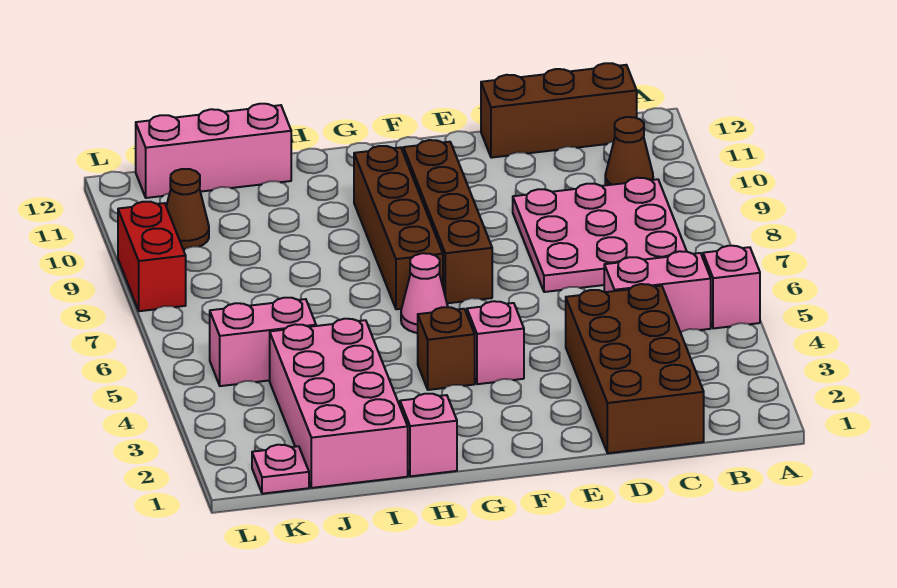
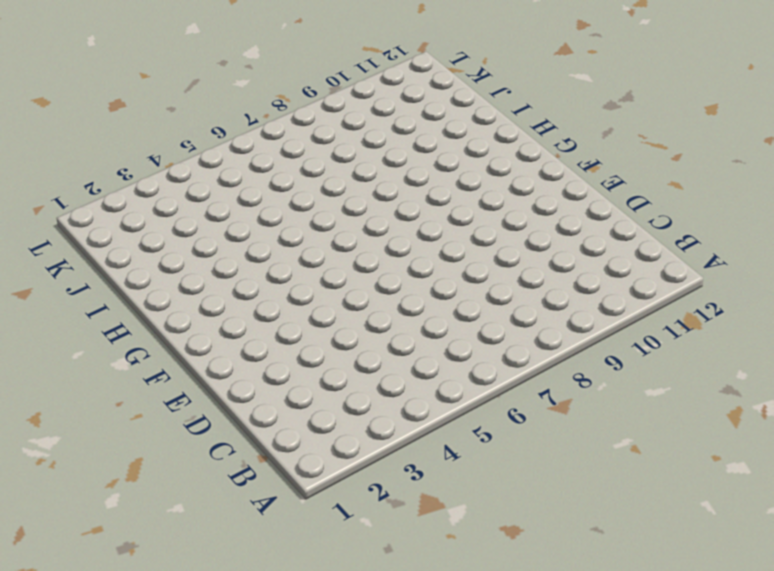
none -> pink 1x1 brick [703,246,760,328]
none -> pink 1x2 brick [604,251,711,332]
none -> pink 3x3 plate [513,178,687,292]

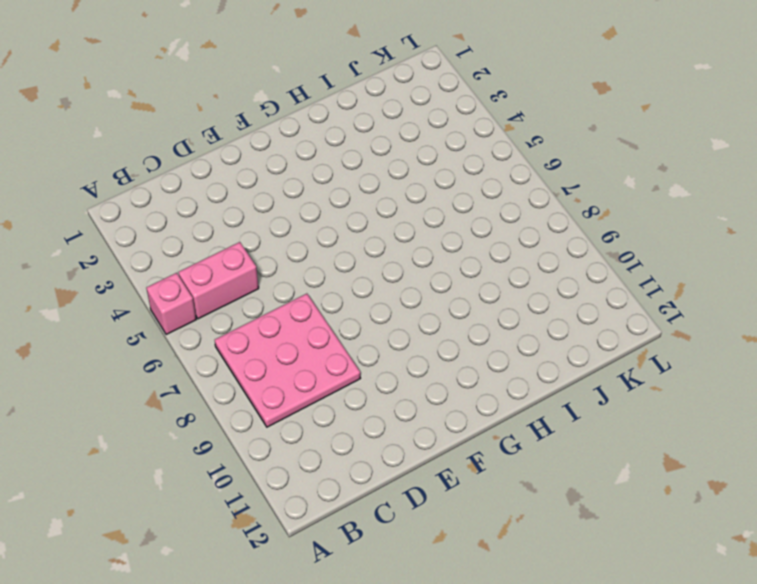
none -> brown 1x1 cone [605,117,653,185]
none -> brown 1x3 brick [481,63,637,158]
none -> brown 2x4 brick [566,284,704,453]

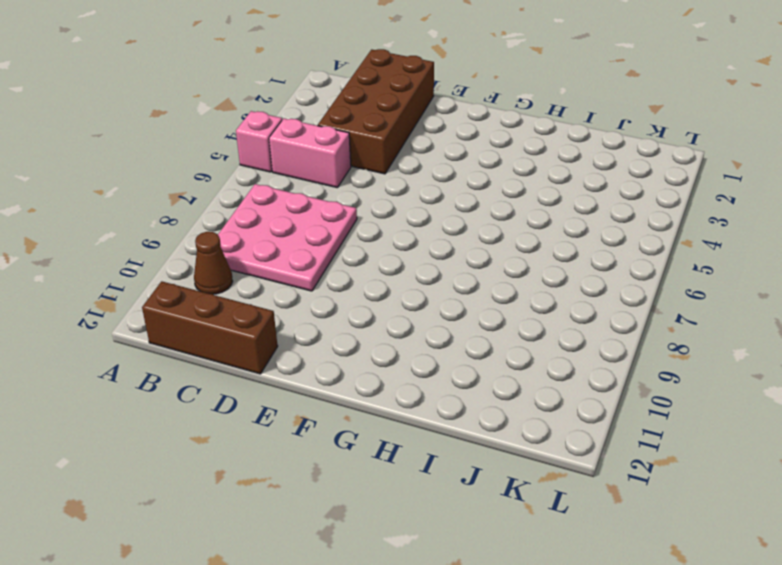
none -> pink 1x1 brick [467,301,524,384]
none -> brown 1x4 brick [403,140,492,303]
none -> brown 1x1 brick [418,307,475,390]

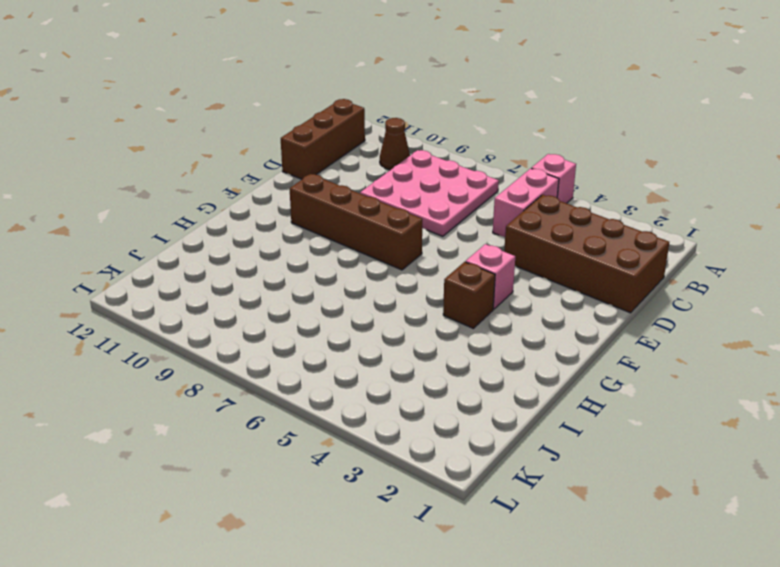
none -> pink 1x1 cone [401,253,448,333]
none -> brown 1x4 brick [354,146,443,309]
none -> pink 1x1 brick [400,394,457,476]

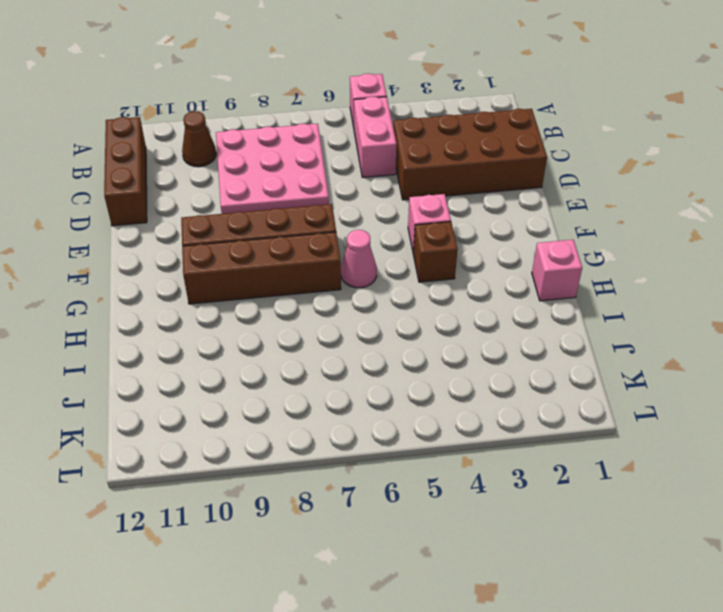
none -> pink 2x4 brick [270,319,408,488]
none -> pink 1x3 brick [136,104,291,198]
none -> pink 1x2 brick [210,298,316,386]

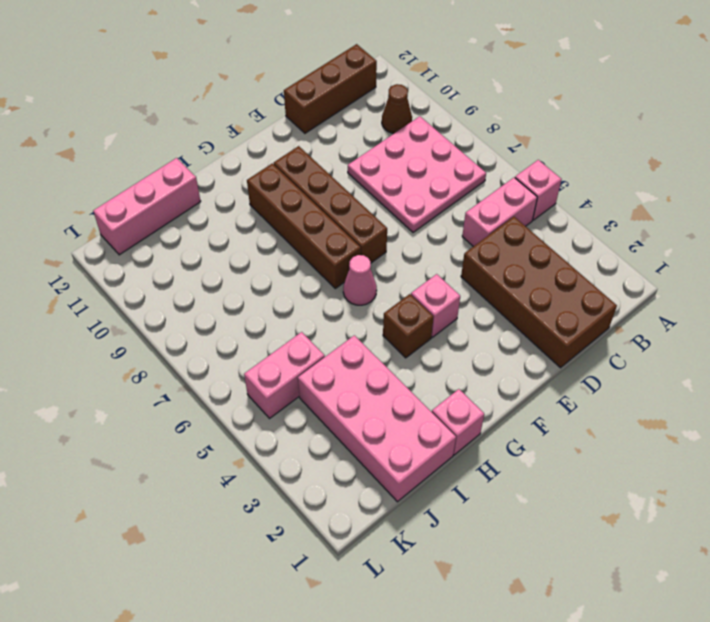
none -> pink 1x1 plate [252,445,309,494]
none -> brown 1x1 cone [166,169,209,249]
none -> red 1x2 brick [118,202,186,311]

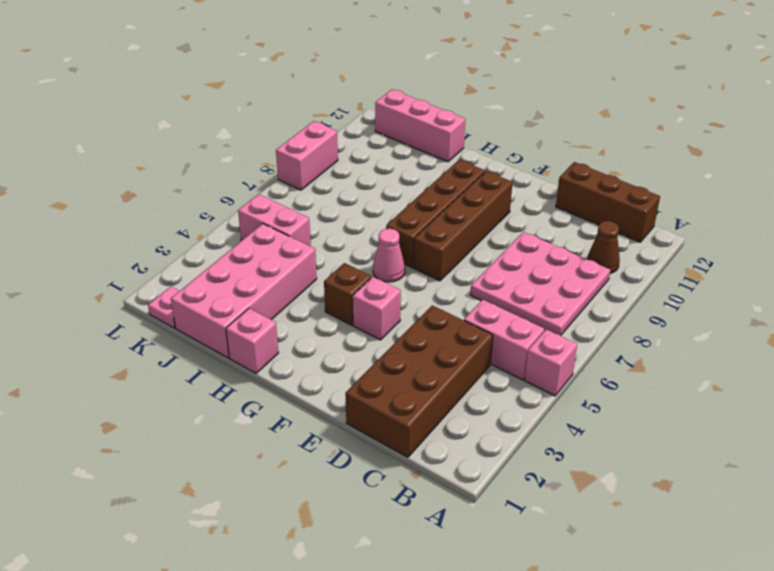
pink 1x2 brick [276,121,338,190] -> red 1x2 brick [118,202,186,311]
none -> brown 1x1 cone [166,169,209,249]

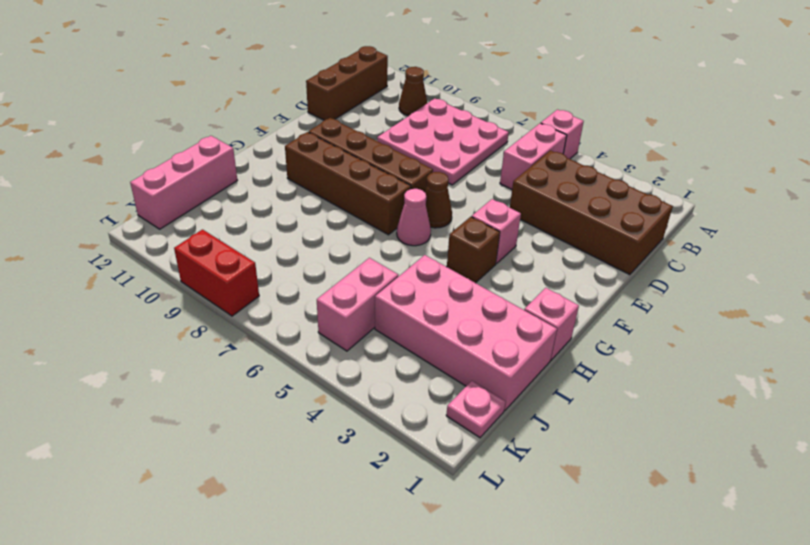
brown 1x1 cone [425,172,452,228] -> brown 1x1 cone moved to [166,169,209,249]

